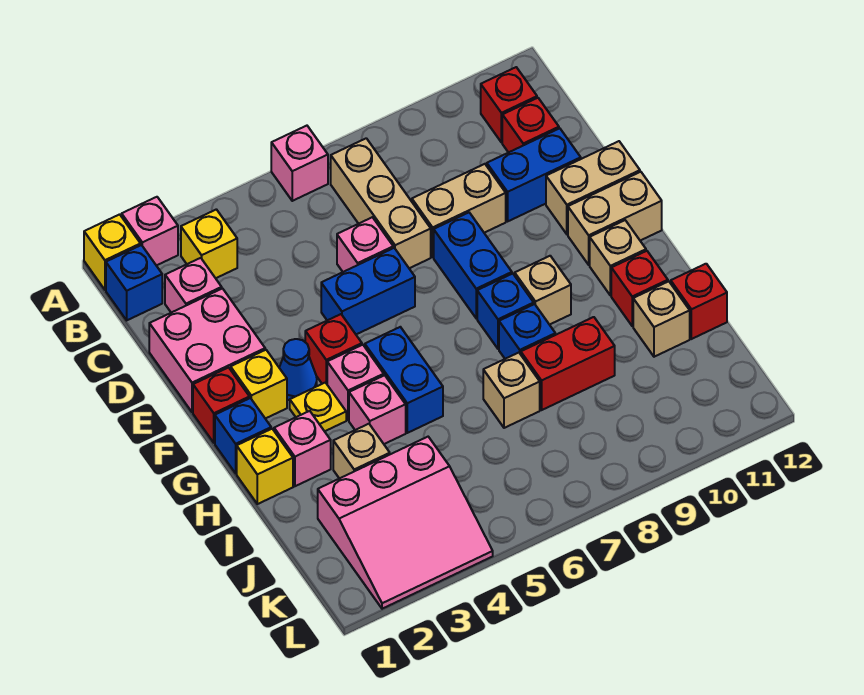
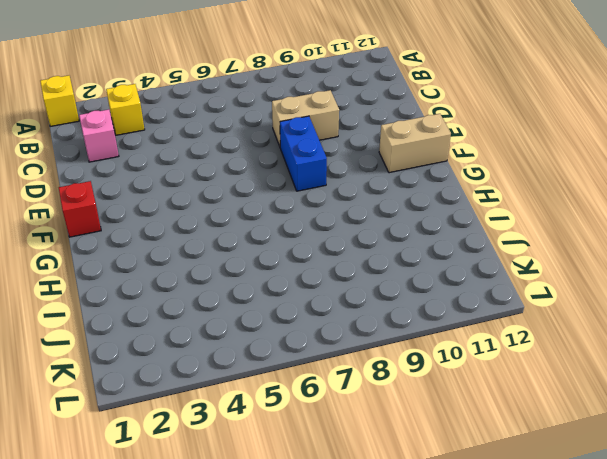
none -> pink 1x1 brick [122,197,178,266]
none -> pink 1x1 brick [271,126,328,201]
none -> blue 1x1 brick [106,245,162,320]
none -> tan 1x3 brick [331,138,431,268]

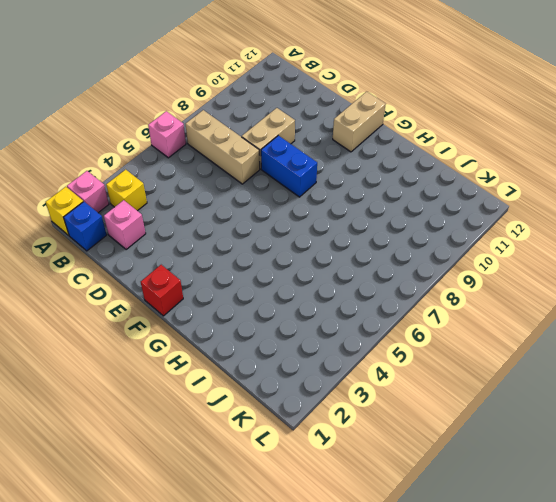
none -> red 1x1 brick [481,67,537,143]
none -> red 1x1 brick [502,98,559,153]
none -> pink 2x2 brick [149,289,265,412]
none -> pink 1x1 brick [337,217,393,272]

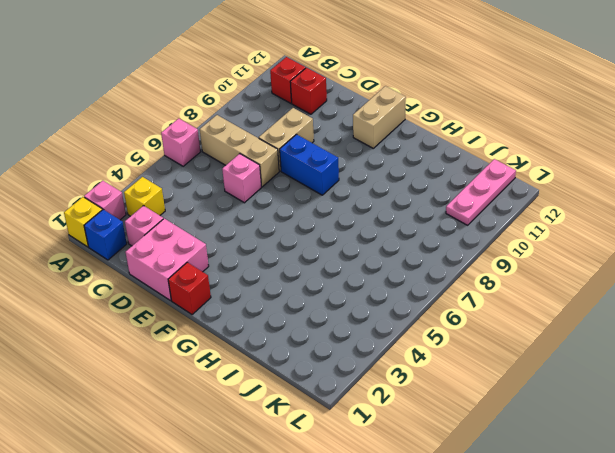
pink 1x3 plate [446,159,516,225] -> none
none -> blue 1x2 brick [487,128,581,221]
none -> blue 1x2 brick [321,248,415,334]
none -> tan 1x2 brick [546,141,640,234]
none -> yellow 1x1 brick [231,350,287,419]

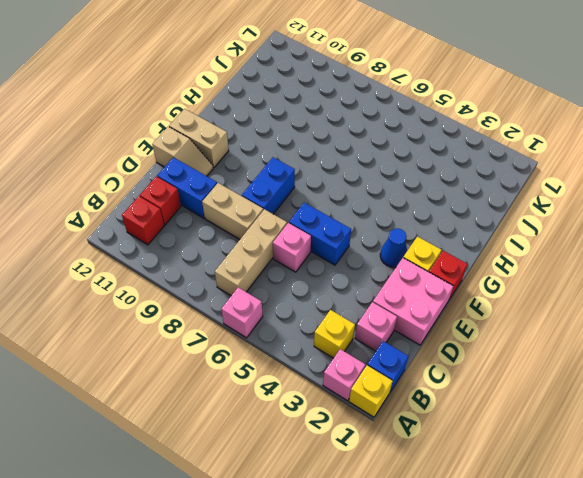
tan 1x2 slope [152,127,213,176] -> tan 1x2 brick [546,141,640,234]
none -> red 1x1 brick [305,314,362,384]
none -> blue 1x1 brick [215,398,271,473]
none -> yellow 1x1 plate [290,383,346,431]
none -> pink 1x1 brick [327,345,384,420]

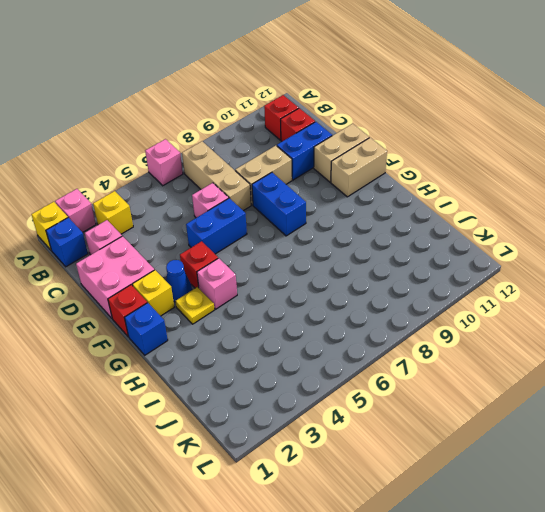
none -> blue 1x2 brick [365,327,443,433]
none -> blue 1x1 brick [477,274,534,349]
none -> tan 1x1 brick [515,256,571,325]
none -> tan 1x1 brick [590,220,646,296]

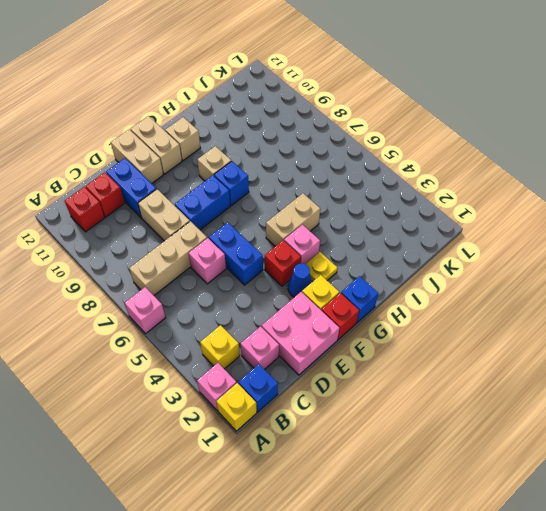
tan 1x2 brick [266,193,320,246] -> blue 1x2 brick [365,327,443,433]
none -> yellow 1x1 brick [237,429,293,504]
none -> pink 1x1 brick [274,411,331,486]
none -> pink 1x1 brick [349,375,406,444]
none -> blue 1x1 brick [499,304,555,359]

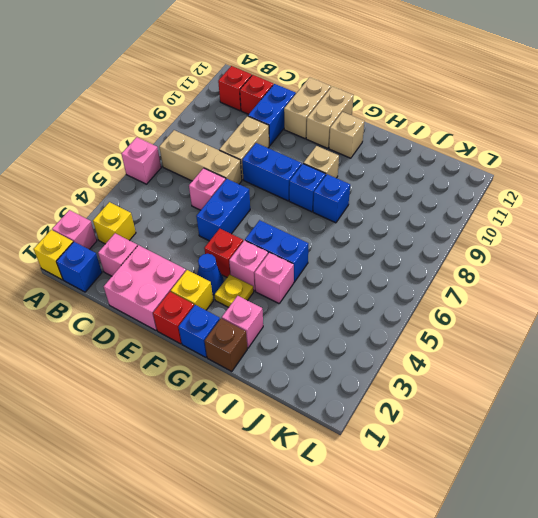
brown 1x1 brick [205,318,247,371] -> yellow 1x1 brick [237,429,293,504]
none -> red 1x1 brick [611,251,668,326]
none -> tan 1x1 brick [333,424,390,479]
none -> tan 1x1 brick [483,353,540,428]
none -> red 1x2 brick [521,317,615,410]

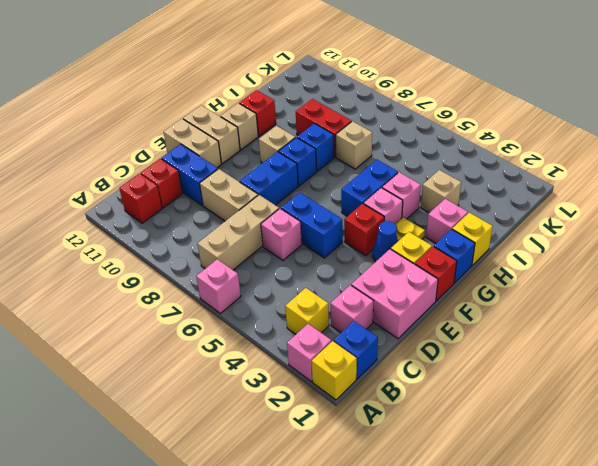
none -> tan 1x1 brick [633,281,690,357]
none -> red 1x1 brick [671,264,727,339]
none -> pink 3x3 slope [318,437,493,609]

